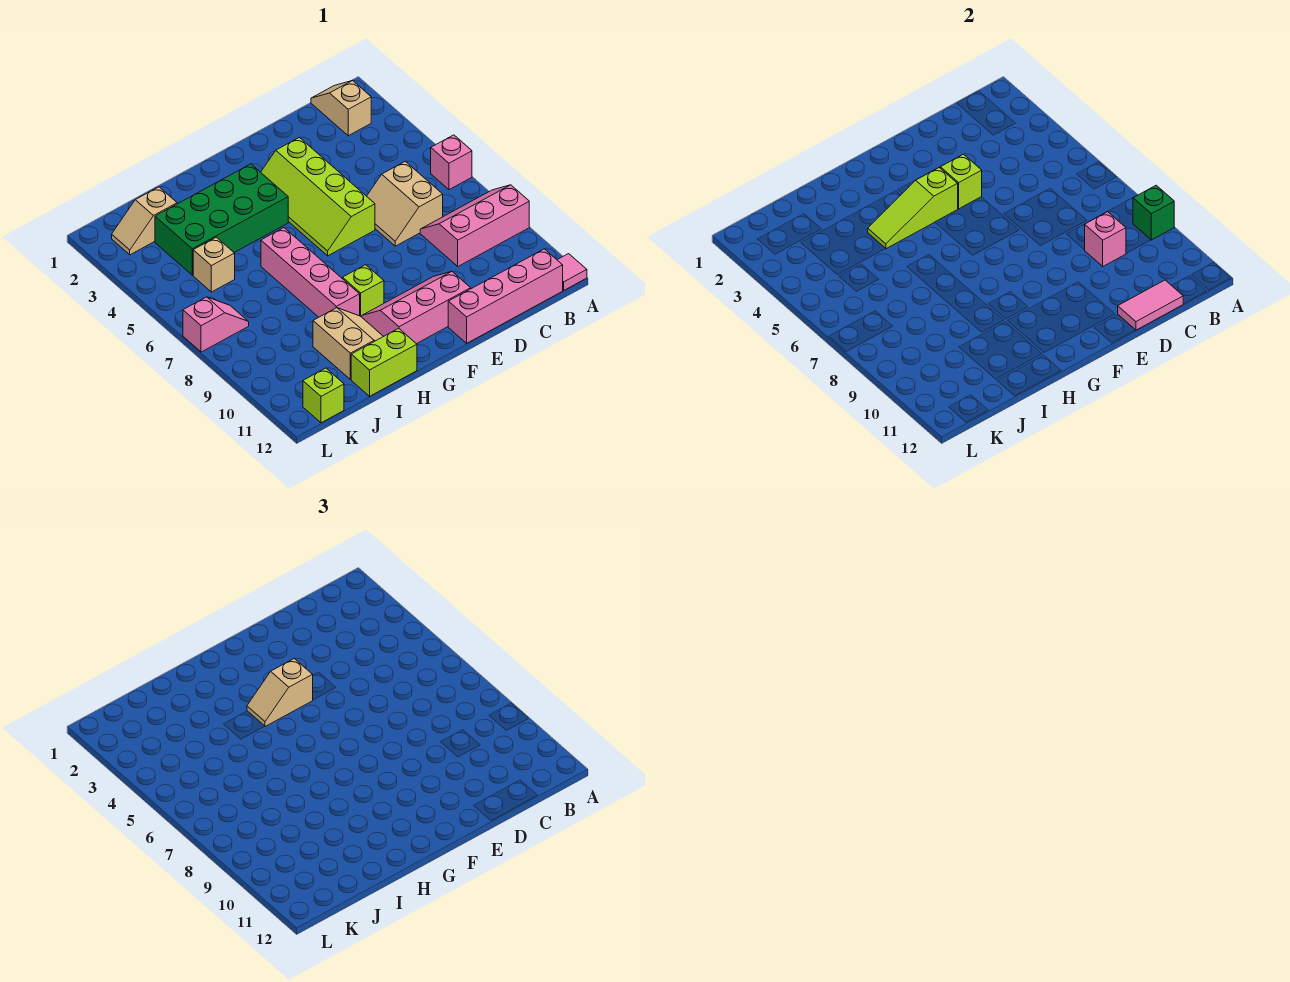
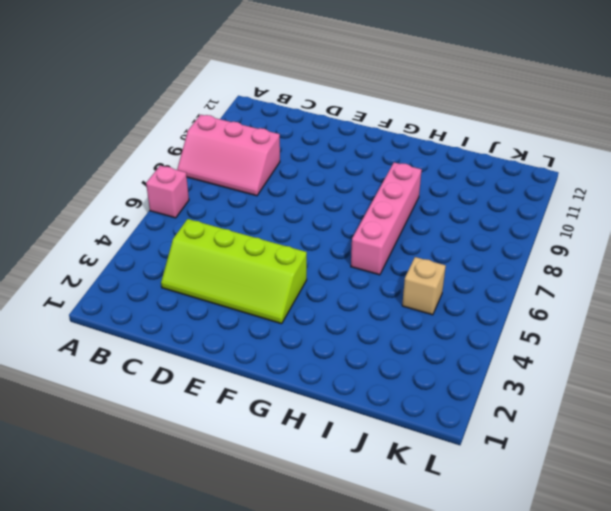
lime 2x4 slope [161,219,307,324] -> lime 2x4 slope turned to [261,138,375,256]
none -> pink 1x1 tile [558,254,587,290]
none -> tan 1x2 slope [311,81,371,136]
none -> pink 1x4 brick [448,249,563,343]

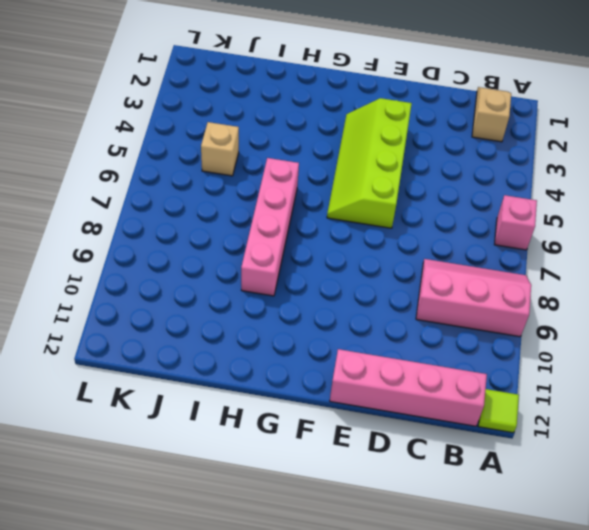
lime 1x1 tile [478,389,519,433] -> pink 1x1 tile [558,254,587,290]
none -> tan 2x2 slope [367,161,443,246]
none -> pink 2x3 slope [362,271,471,344]
none -> green 2x4 brick [155,164,288,275]

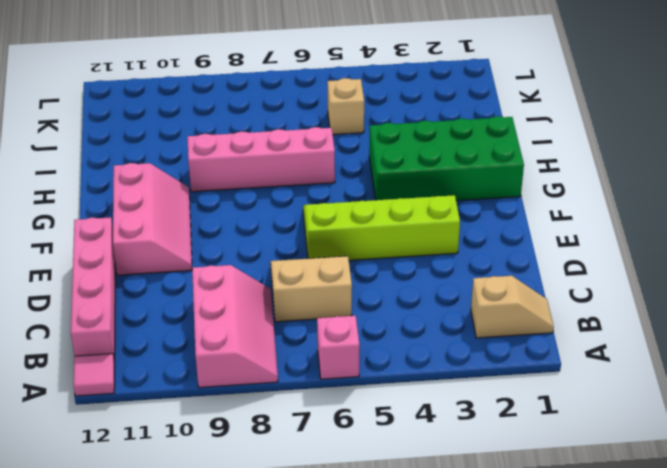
green 2x4 brick [369,116,524,201] -> green 2x4 brick turned to [155,164,288,275]
none -> lime 1x1 brick [343,265,384,317]
none -> tan 2x2 slope [313,308,383,380]
none -> lime 1x2 brick [351,328,417,396]

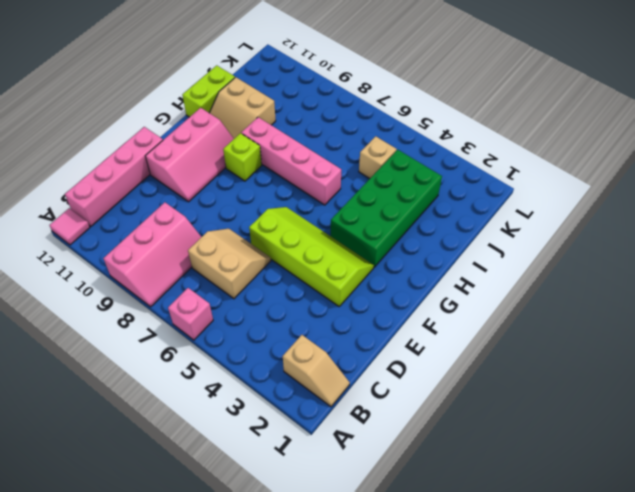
none -> tan 1x2 slope [112,187,177,255]
none -> pink 1x2 slope [183,297,249,352]
none -> lime 1x1 brick [303,368,344,423]

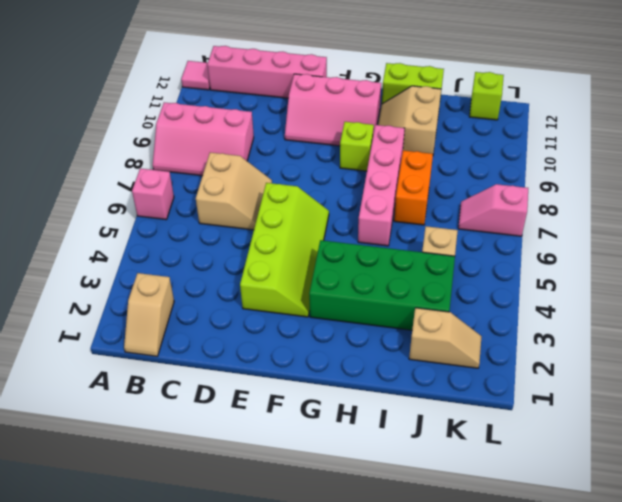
orange 1x2 brick [394,150,433,225] -> none
none -> green 1x1 brick [1133,185,1174,240]
none -> pink 1x1 brick [1085,212,1126,266]
none -> pink 1x2 tile [1118,280,1183,330]

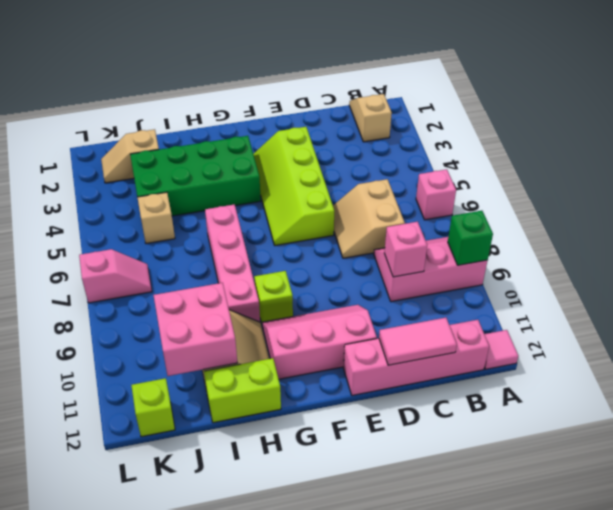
pink 2x2 brick [154,283,237,376] -> none
none -> lime 1x1 brick [940,154,982,209]
none -> lime 1x3 slope [868,168,958,249]
none -> tan 1x2 slope [247,659,313,727]

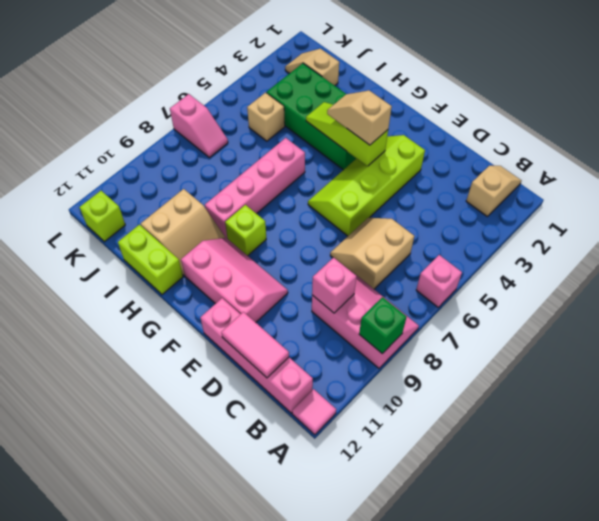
none -> lime 1x1 brick [940,154,982,209]

